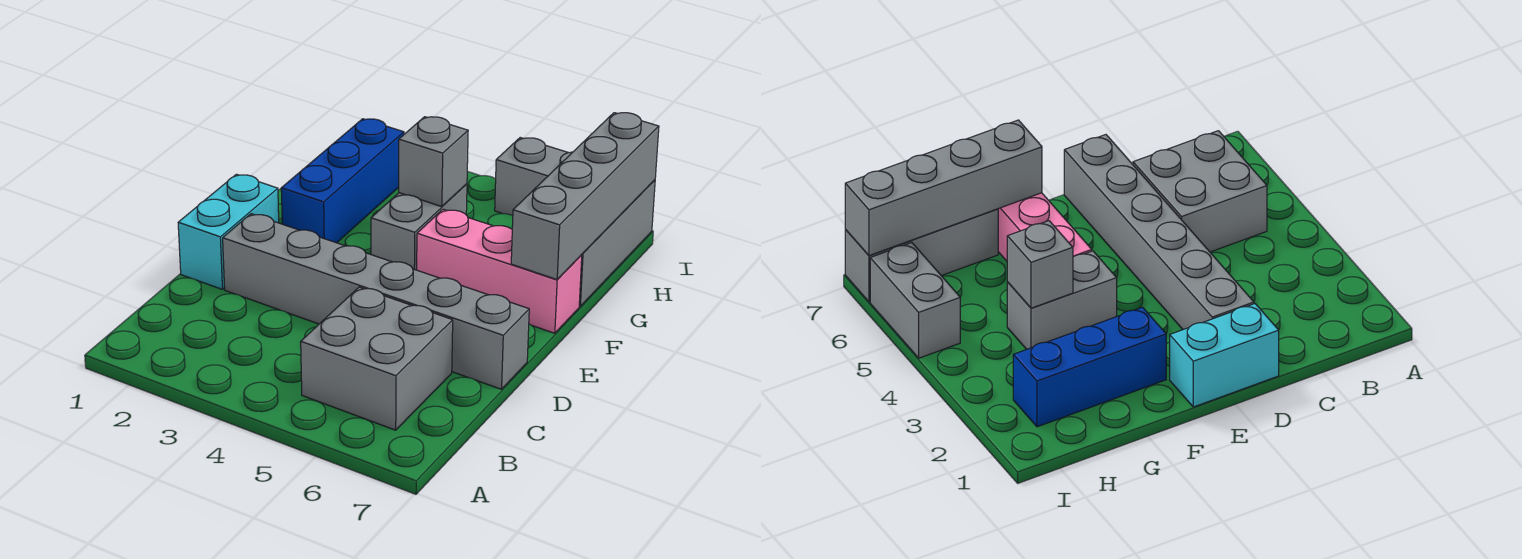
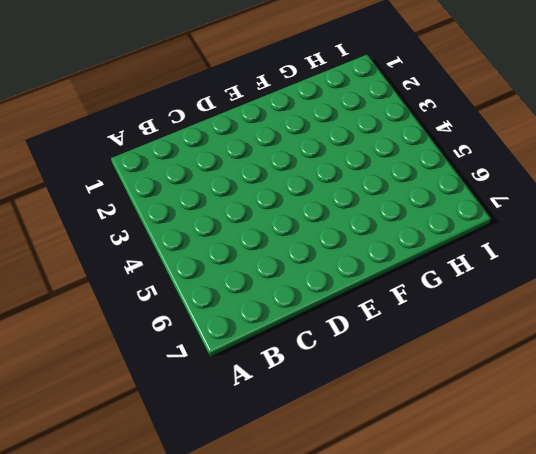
none -> grey 2x2 brick [301,287,453,430]
none -> cyan 1x2 brick [178,174,279,289]

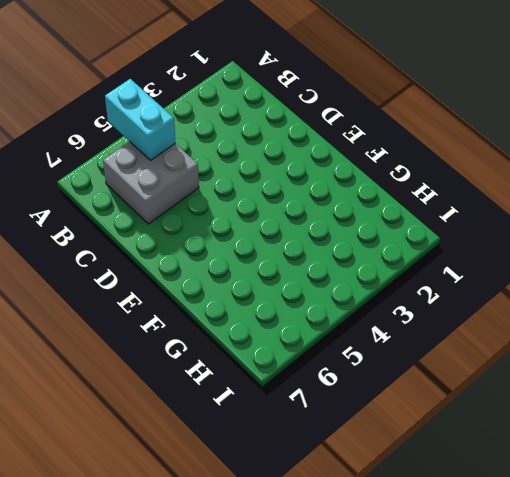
cyan 1x2 brick [105,79,175,160] -> cyan 1x2 brick moved to [178,174,279,289]
none -> grey 1x6 brick [223,214,529,389]
none -> blue 1x3 brick [281,119,404,243]

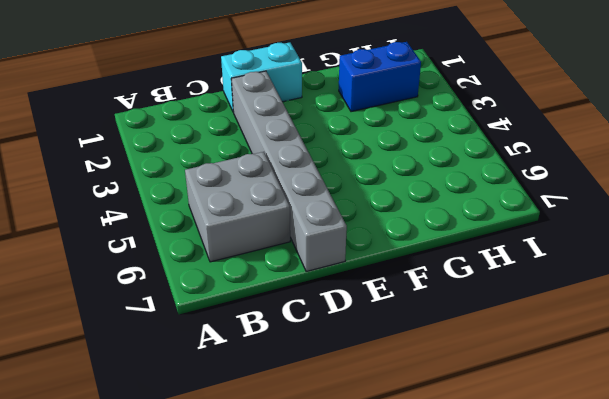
blue 1x2 brick [339,42,421,112] -> blue 1x3 brick [281,119,404,243]
none -> grey 1x2 brick [371,184,467,270]
none -> pink 1x3 brick [417,209,582,333]

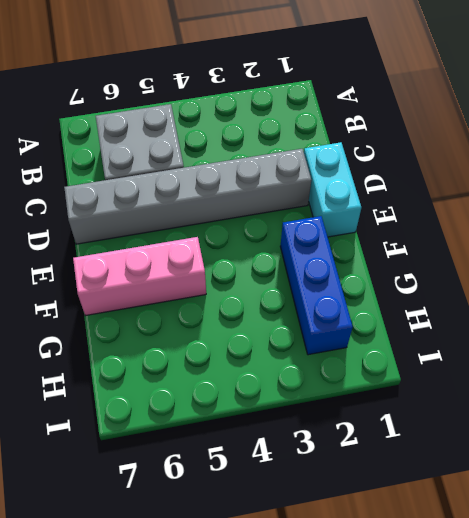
none -> grey 1x2 brick [371,184,467,270]
none -> grey 1x3 brick [579,180,655,306]

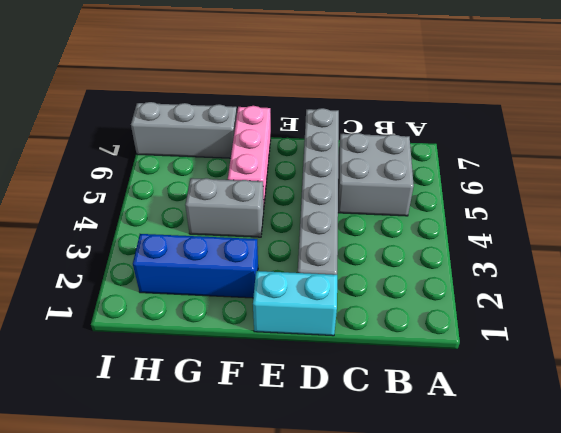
none -> grey 1x2 brick [495,138,572,216]
none -> grey 1x4 brick [511,113,659,279]

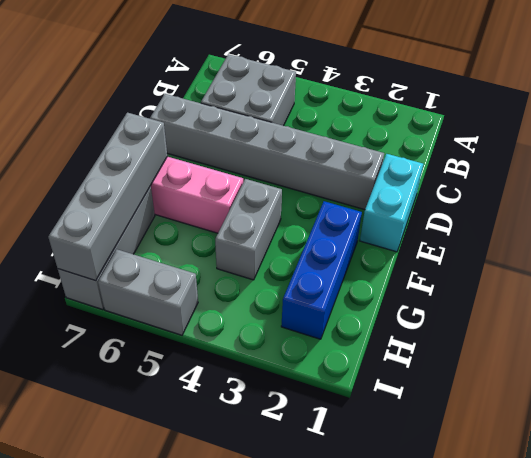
none -> grey 1x1 brick [399,117,468,207]

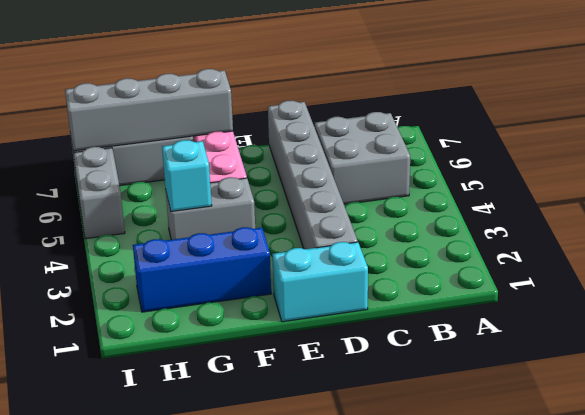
cyan 1x1 brick [162,140,212,211] -> grey 1x1 brick [399,117,468,207]

